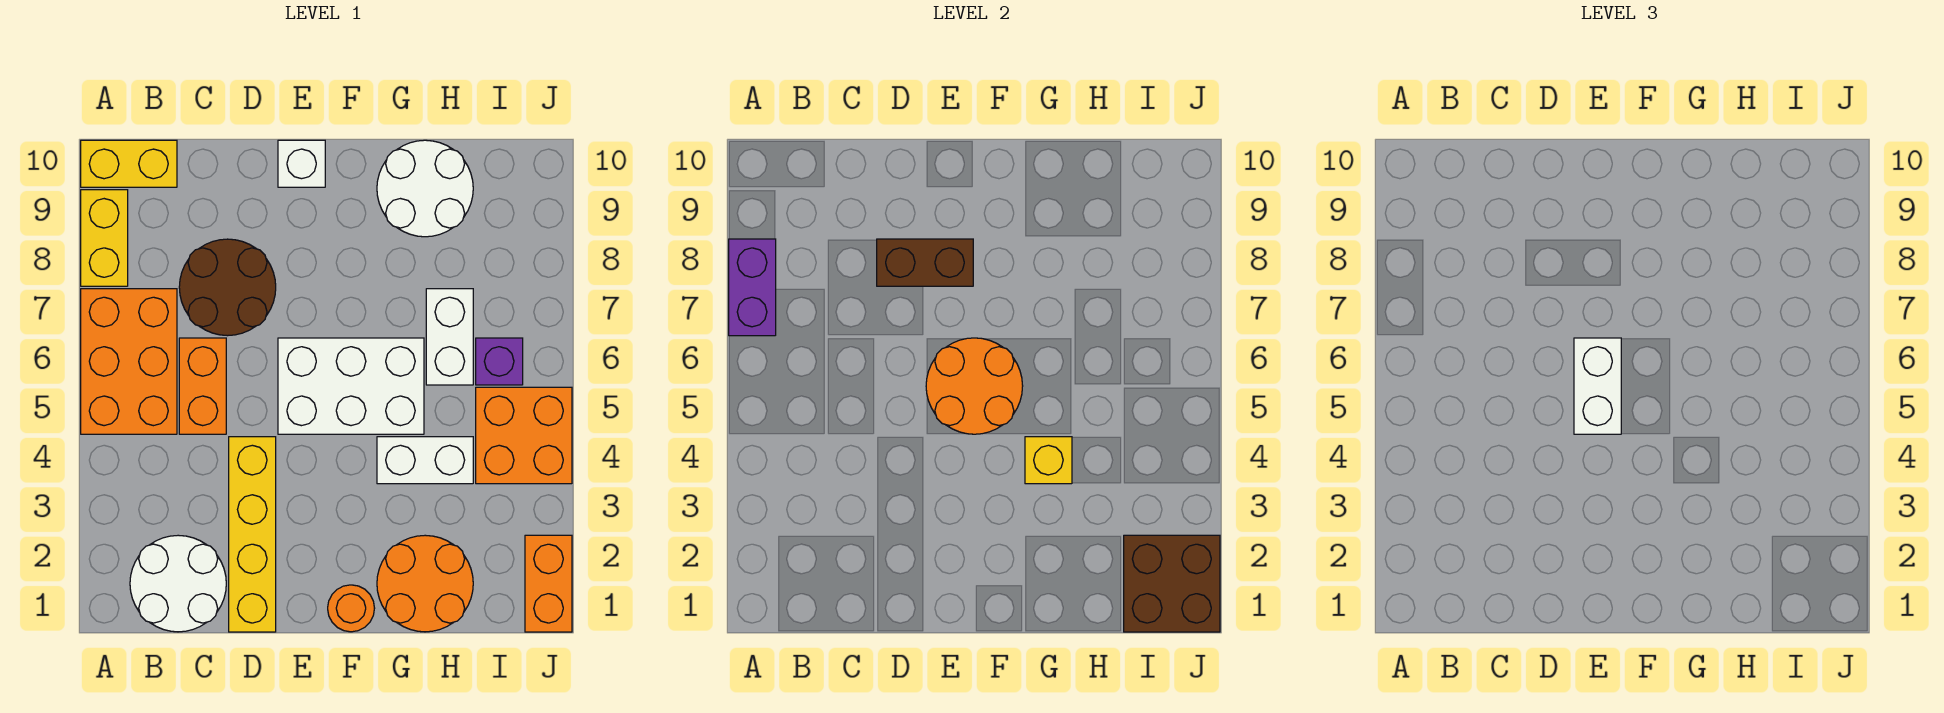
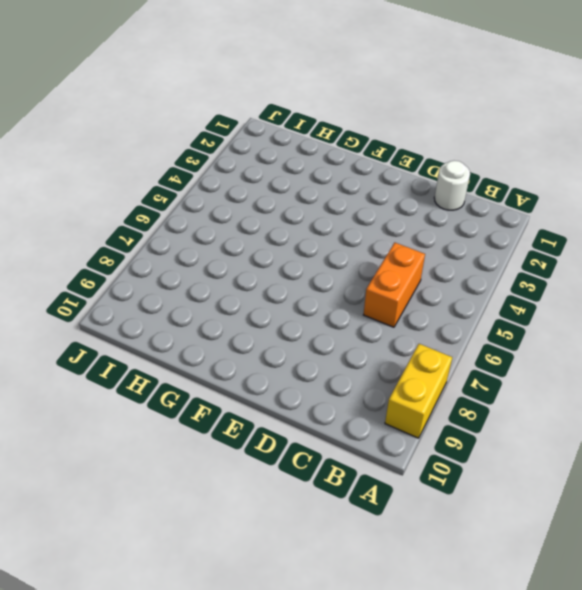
white 1x1 round brick [434,161,470,210] -> white 2x2 round brick [130,535,226,632]
none -> orange 2x3 brick [81,289,177,434]
none -> yellow 1x2 brick [81,140,177,187]
none -> brown 2x2 round brick [179,239,276,336]

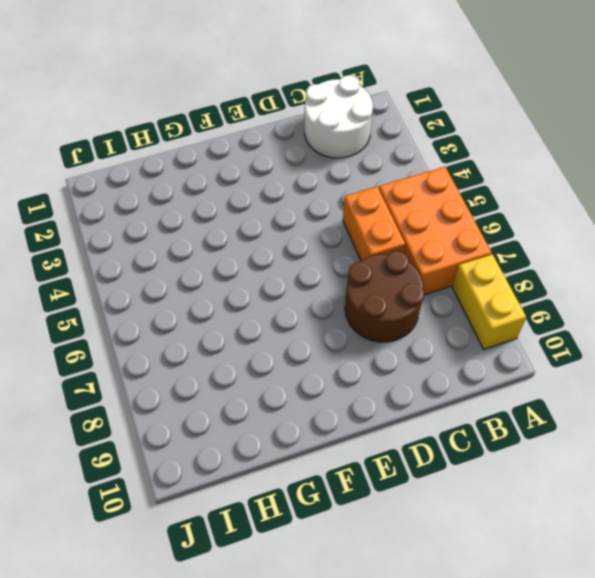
none -> yellow 1x2 brick [81,140,177,187]
none -> yellow 1x4 brick [229,437,276,632]
none -> white 2x3 brick [278,338,424,434]

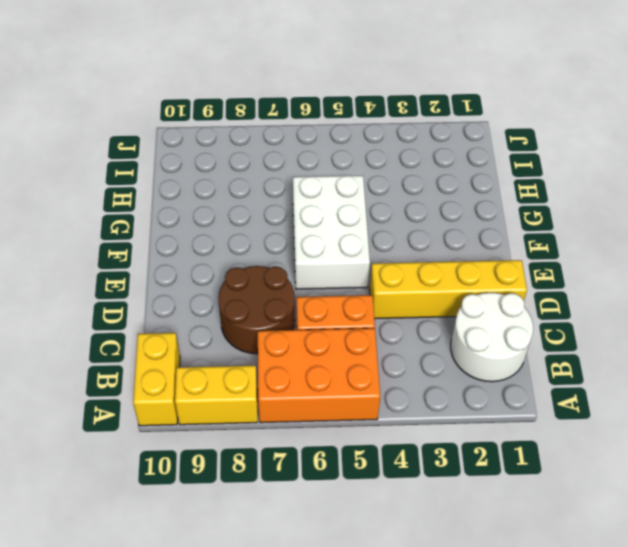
none -> white 1x1 brick [278,140,325,187]
none -> orange 1x1 round brick [328,585,375,632]
none -> orange 2x2 round brick [377,535,473,632]

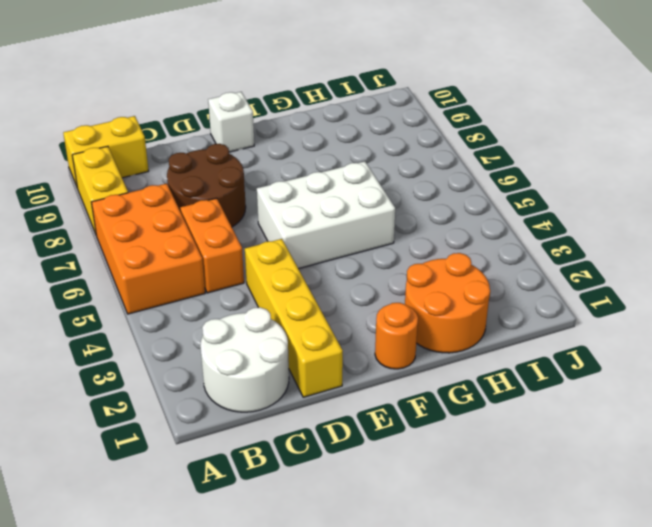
none -> white 1x2 brick [377,437,473,484]
none -> white 2x2 round brick [377,140,473,237]
none -> white 1x2 brick [426,289,473,385]

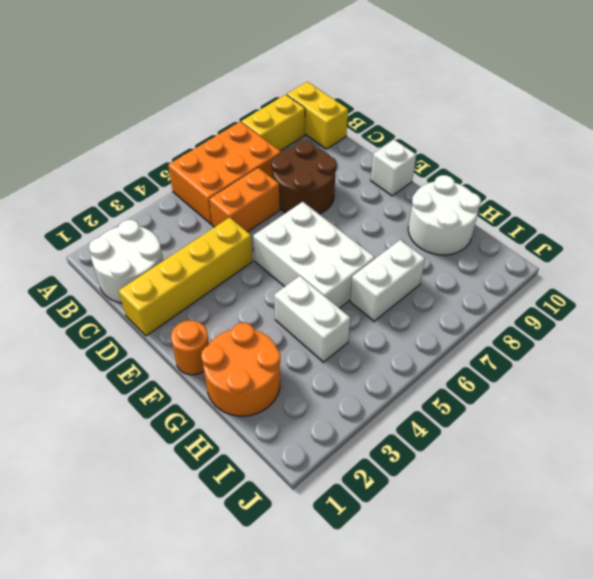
none -> orange 2x2 brick [476,387,572,484]
none -> purple 1x1 brick [476,338,523,385]
none -> orange 1x2 brick [525,535,572,632]

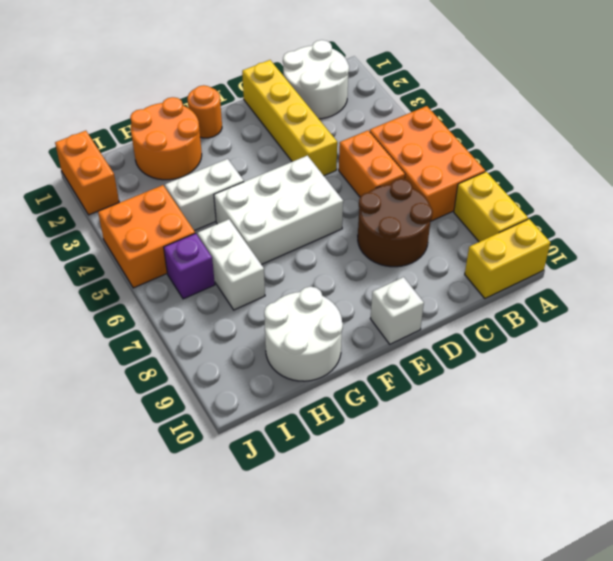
none -> purple 1x2 brick [729,239,776,336]
none -> brown 1x2 brick [877,239,973,286]
none -> orange 2x2 round brick [926,338,1023,434]

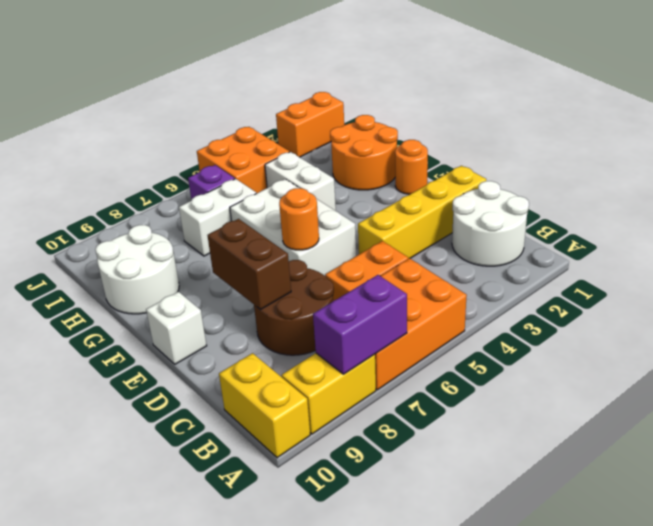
orange 1x1 round brick [279,188,319,250] -> orange 2x2 round brick [926,338,1023,434]
none -> yellow 1x1 brick [1025,437,1072,484]
none -> brown 2x2 brick [1124,535,1220,632]
none -> white 1x2 brick [1574,338,1621,434]

